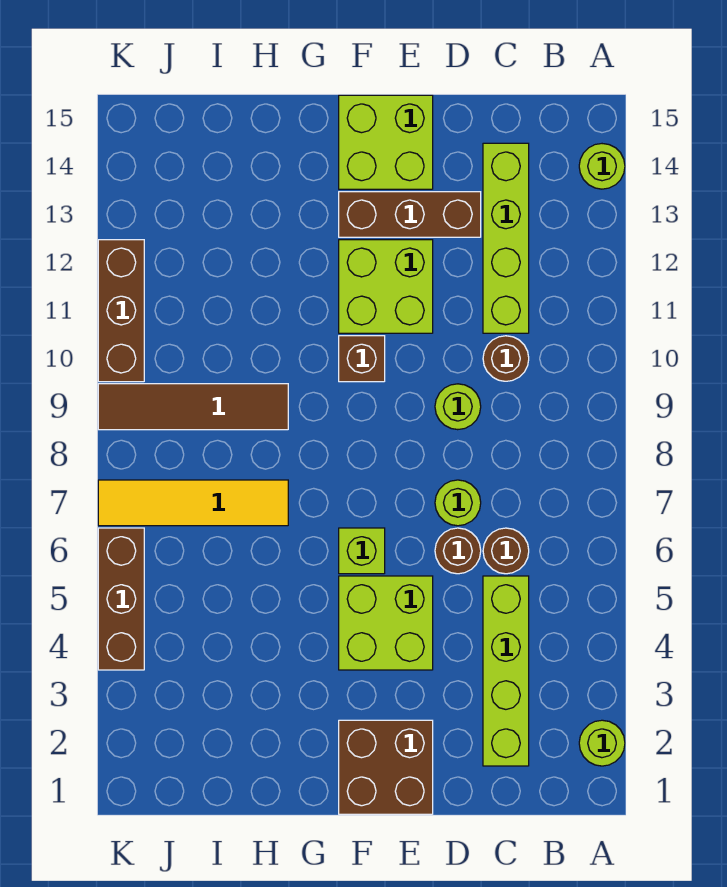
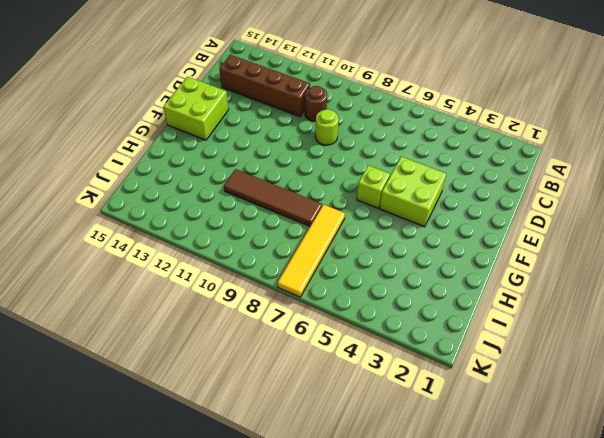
brown 1x4 brick [219,55,310,116] -> lime 1x4 brick [483,143,529,333]
brown 1x4 tile [224,169,322,226] -> brown 1x4 tile turned to [98,384,288,430]
none -> lime 1x1 round brick [579,720,625,766]
none -> lime 1x1 round brick [579,144,625,189]
none -> lime 1x4 brick [483,576,529,766]

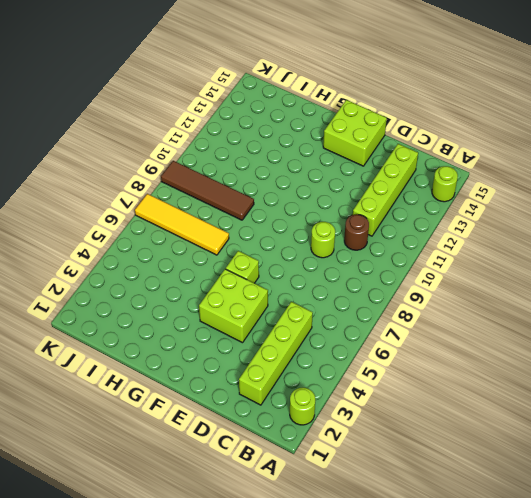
none -> brown 1x1 round brick [483,528,529,574]
none -> brown 1x1 round brick [435,528,481,574]
none -> lime 1x1 round brick [435,480,481,526]

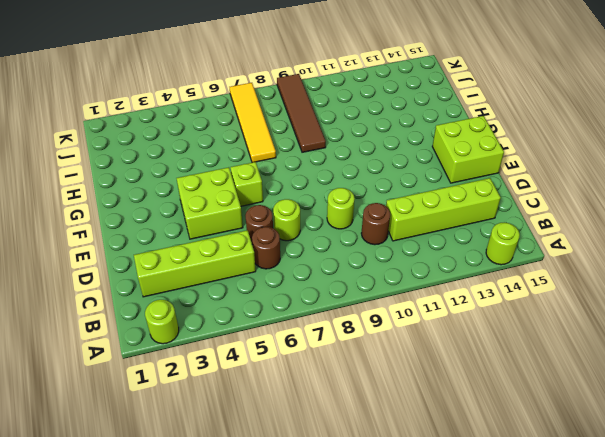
none -> brown 1x3 brick [339,192,481,237]
none -> brown 2x2 brick [339,720,433,814]
none -> lime 2x2 brick [339,240,433,333]

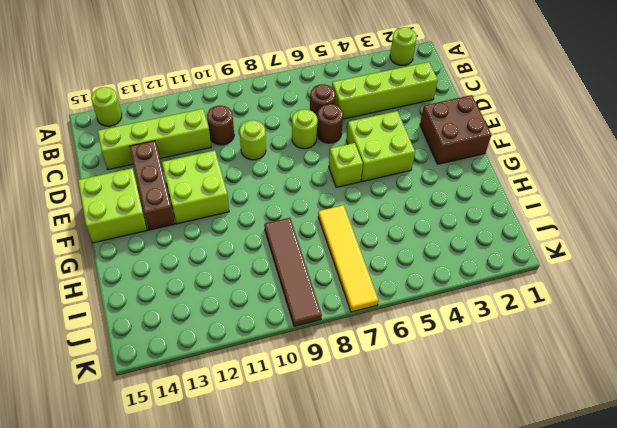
none -> brown 1x1 brick [339,336,385,382]
none -> brown 1x3 brick [98,528,144,670]
none -> brown 1x3 brick [98,240,144,382]

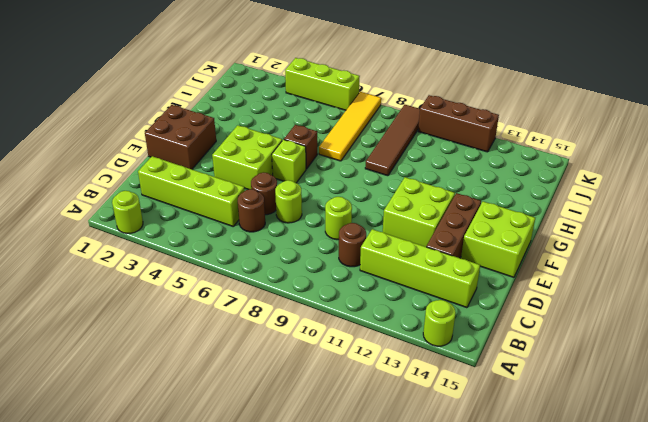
brown 1x1 brick [284,125,317,169] -> brown 1x1 brick moved to [339,336,385,382]
lime 1x3 brick [285,58,360,110] -> brown 1x3 brick [98,528,144,670]

